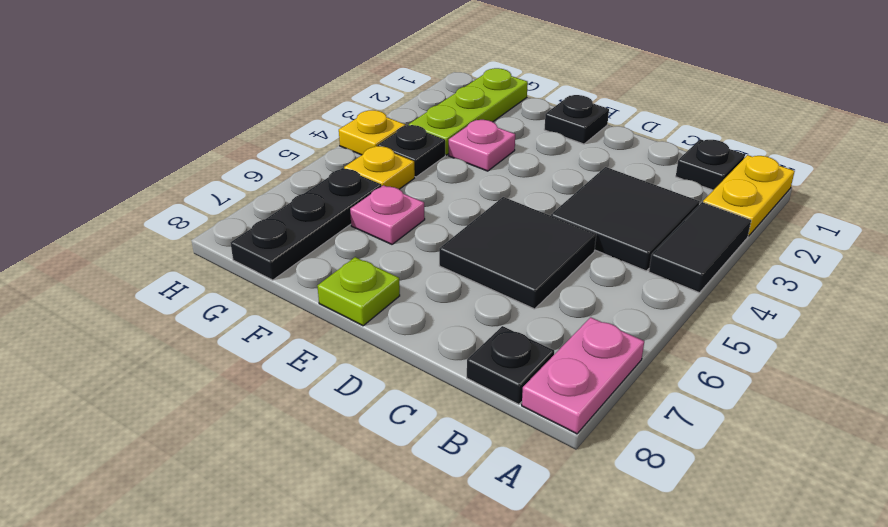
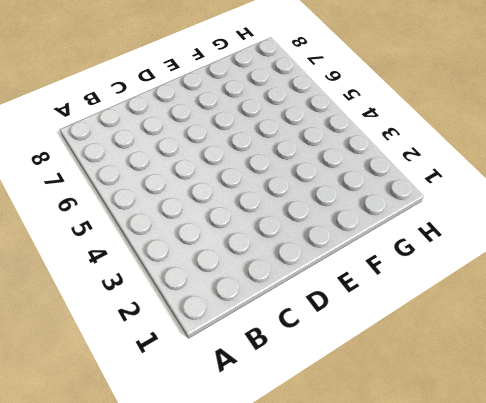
none -> yellow 1x2 plate [703,155,795,236]
none -> black 1x2 tile [649,202,751,293]
none -> pink 1x2 plate [522,317,644,434]

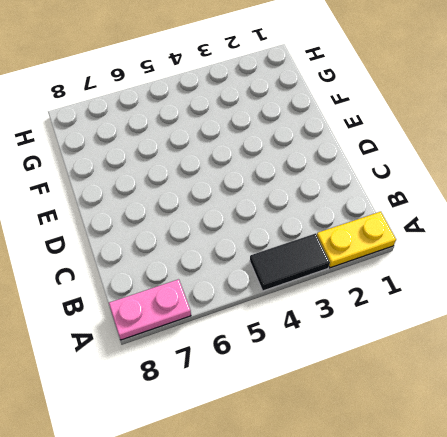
none -> black 1x1 plate [676,139,745,190]
none -> black 2x2 tile [551,167,700,271]
none -> black 1x1 plate [467,326,554,404]

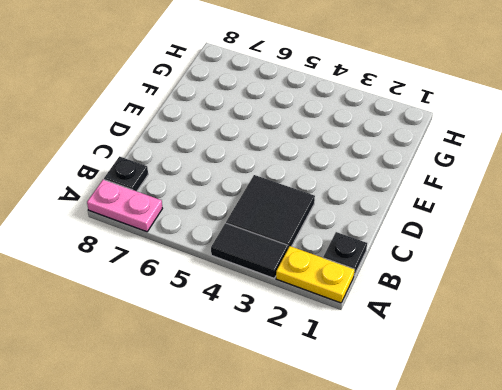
none -> black 2x2 tile [439,197,596,309]
none -> black 1x1 plate [544,95,609,144]
none -> lime 1x1 plate [318,257,400,326]

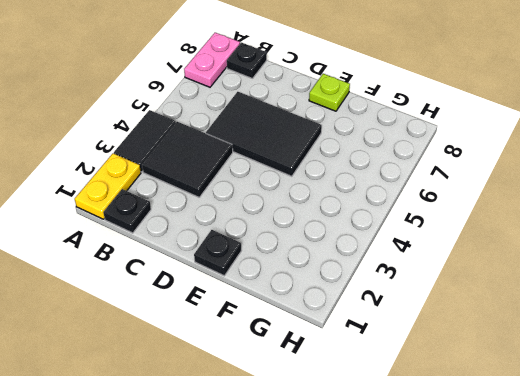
black 2x3 tile [206,92,322,176] -> black 2x2 tile [439,197,596,309]
none -> pink 1x1 plate [449,120,515,171]
none -> pink 1x1 plate [350,185,425,244]
none -> lime 1x3 plate [409,68,528,155]

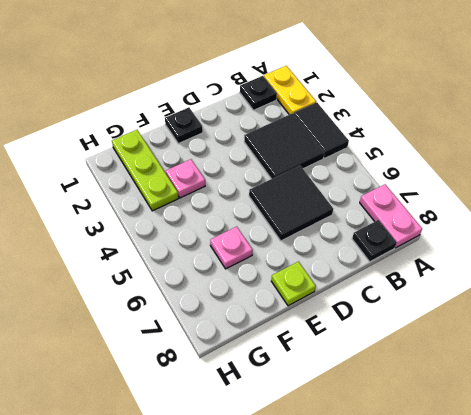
none -> black 1x1 plate [377,125,445,177]
none -> yellow 1x1 plate [344,146,415,189]
none -> black 1x3 plate [230,168,381,280]

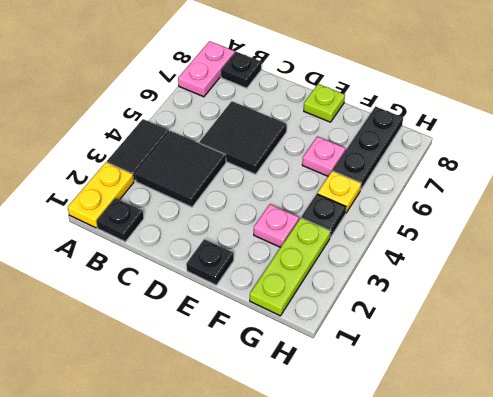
none -> yellow 1x1 plate [339,110,405,155]

